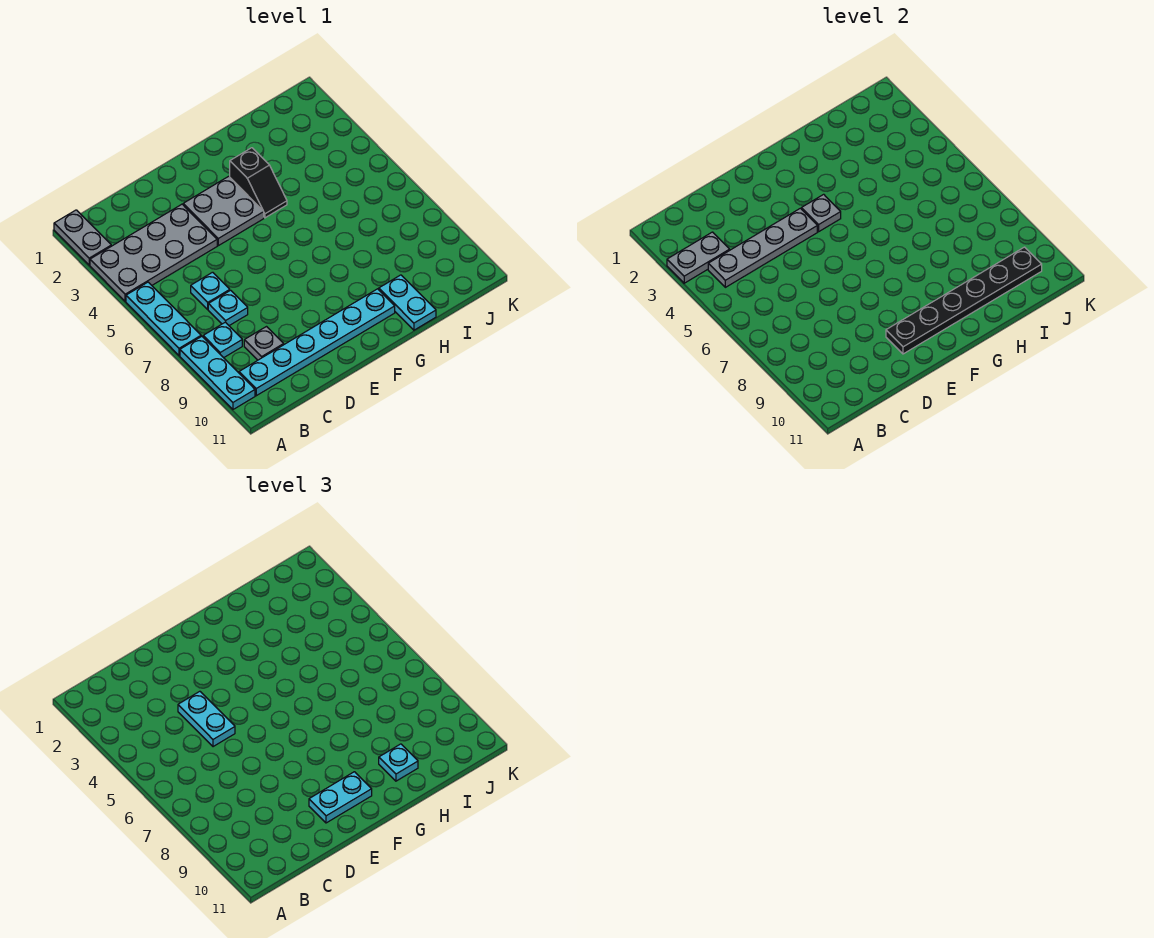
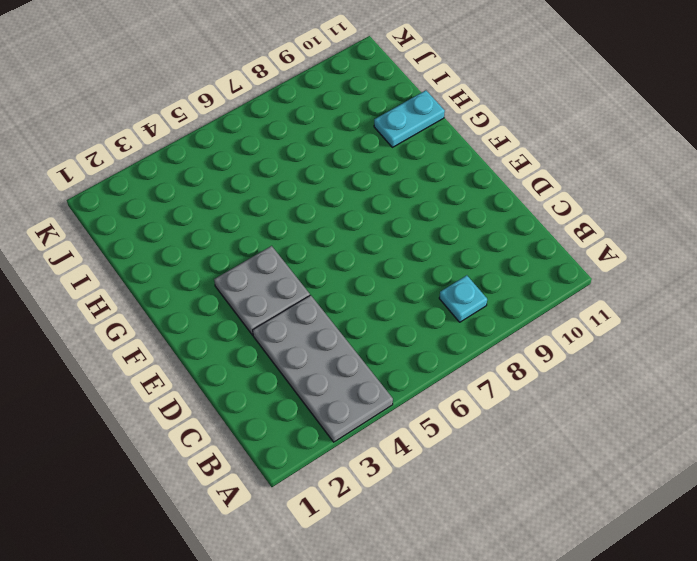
none -> grey 1x2 plate [54,210,111,265]
none -> cyan 1x3 plate [126,282,201,355]
none -> cyan 1x3 plate [180,336,255,409]

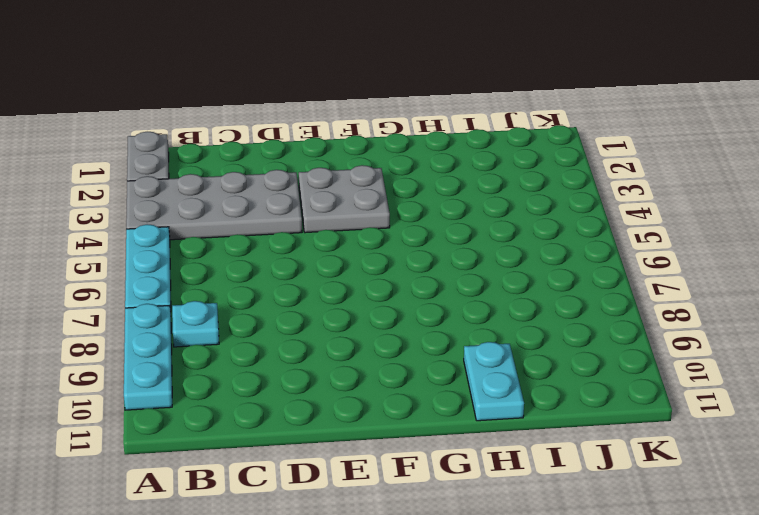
none -> cyan 1x6 plate [239,289,395,396]
none -> cyan 1x1 plate [191,272,230,309]
none -> cyan 1x1 plate [208,290,248,326]

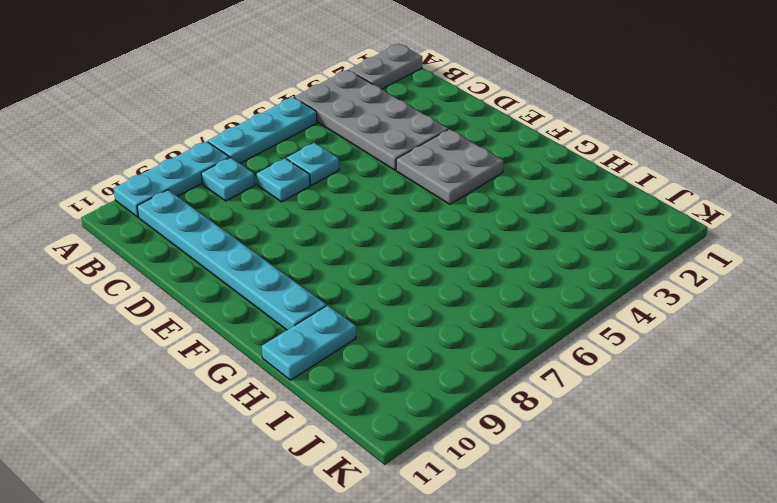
none -> grey 1x1 plate [244,327,284,360]
none -> black 1x2 slope [230,148,287,218]
none -> grey 1x2 plate [667,232,730,283]

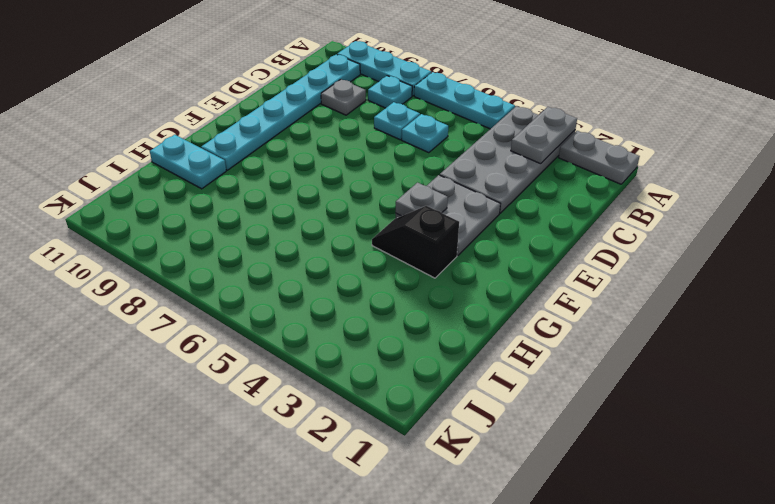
none -> grey 1x4 plate [708,208,817,287]
none -> black 1x6 plate [886,247,1042,354]
none -> cyan 1x2 plate [178,691,235,747]

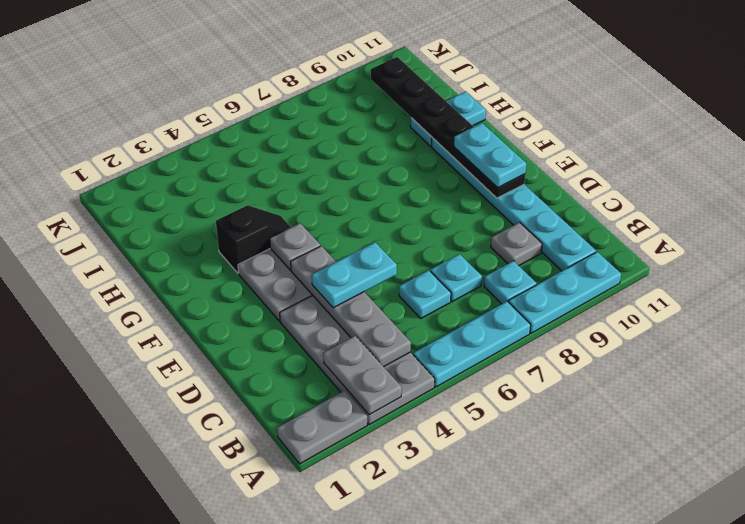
none -> cyan 1x1 plate [379,744,418,781]

